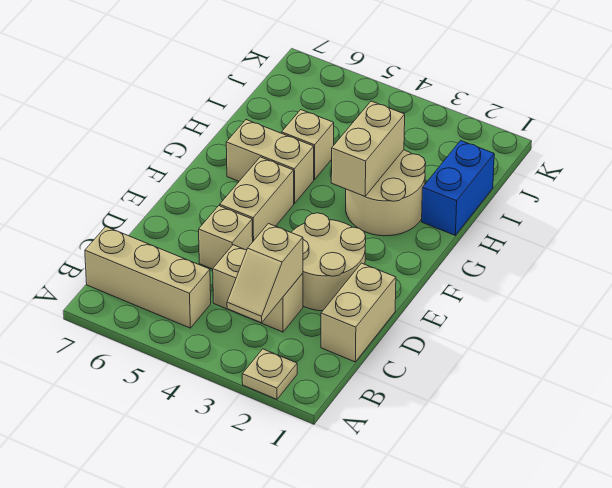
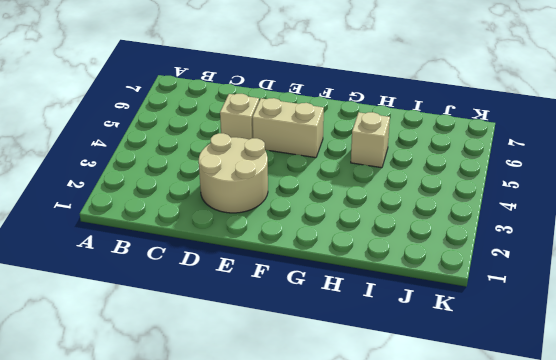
none -> tan 1x1 plate [242,349,297,399]
none -> tan 1x3 brick [85,227,211,328]
none -> tan 1x2 brick [321,263,396,362]

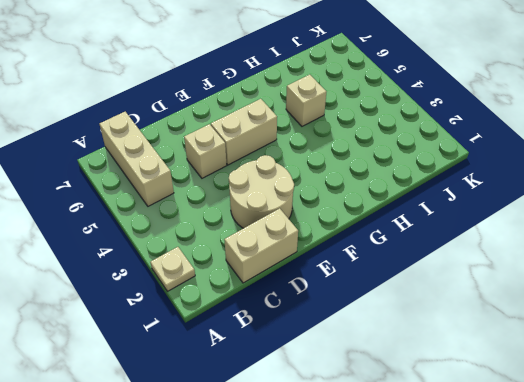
none -> tan 1x2 brick [213,245,303,332]
none -> tan 2x2 round brick [346,150,426,236]
none -> tan 1x2 brick [226,120,314,204]

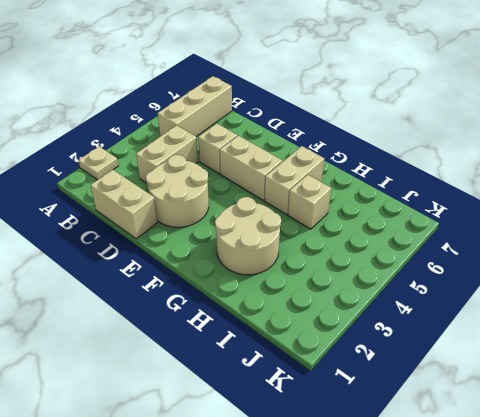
none -> blue 1x2 brick [422,140,494,235]
none -> tan 1x2 slope [227,224,303,323]
none -> tan 1x2 brick [331,101,405,197]

